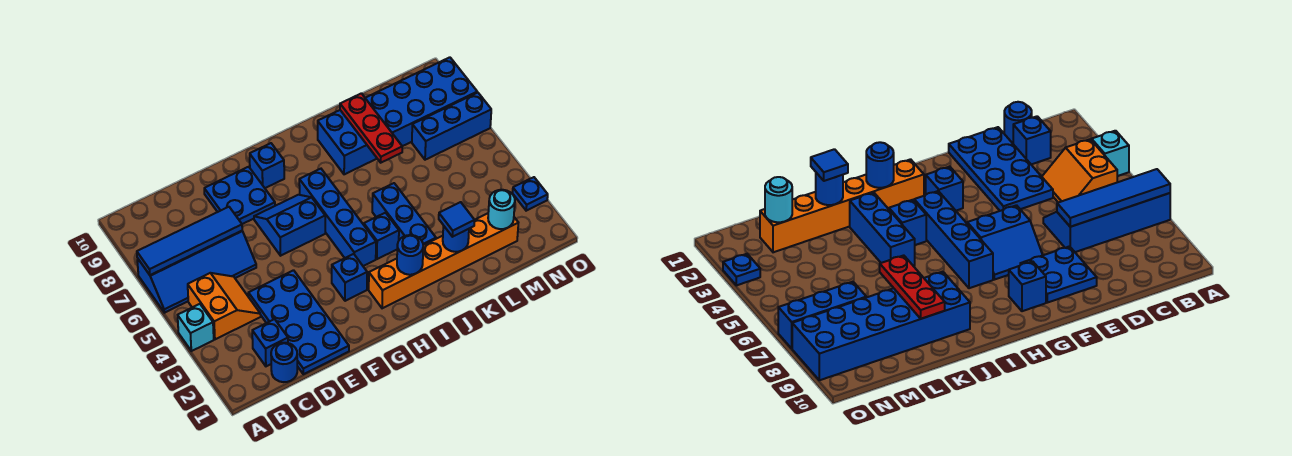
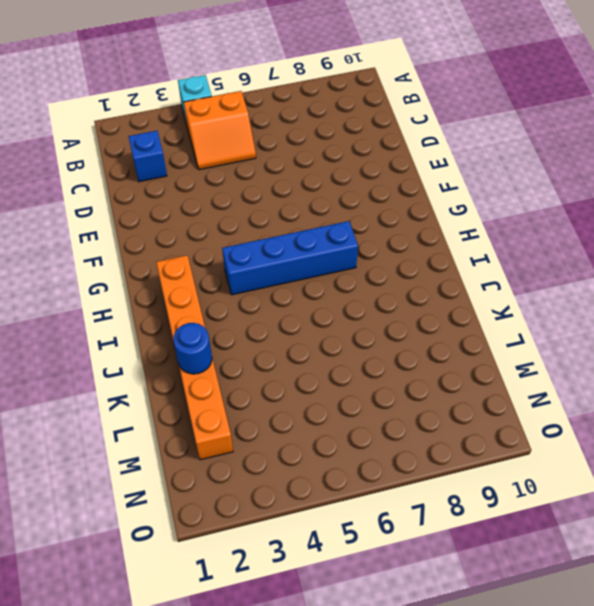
none -> blue 2x4 slope [137,231,256,313]
none -> blue 1x1 round brick [271,343,297,382]
none -> blue 2x4 plate [248,270,349,374]

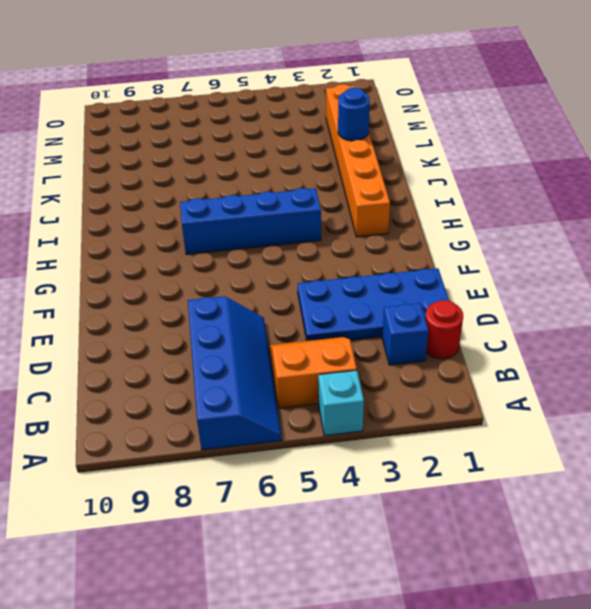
red 1x1 round brick [425,300,463,359] -> blue 1x1 round brick [271,343,297,382]
none -> blue 2x2 plate [204,167,275,224]
none -> blue 2x2 slope [254,195,325,256]
none -> blue 1x1 brick [332,254,367,301]

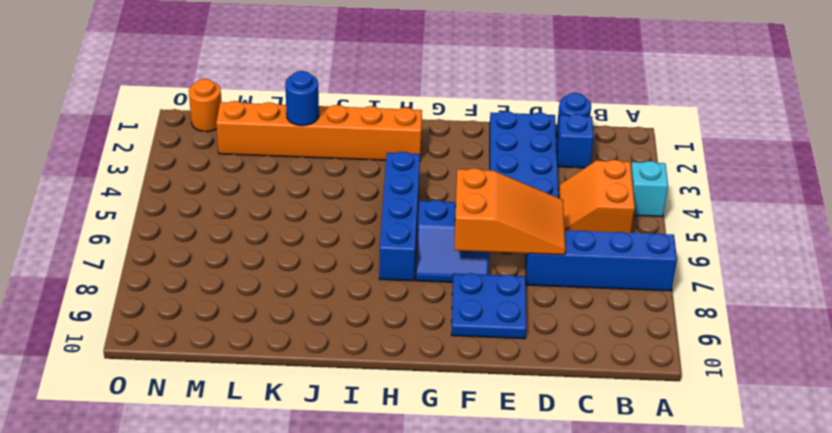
orange 2x3 slope [454,168,565,255] -> blue 1x4 tile [137,207,242,275]
orange 1x1 round brick [189,79,222,132] -> none
none -> blue 1x1 brick [332,254,367,301]
none -> blue 1x1 brick [250,143,284,188]
none -> blue 1x1 brick [364,213,399,259]

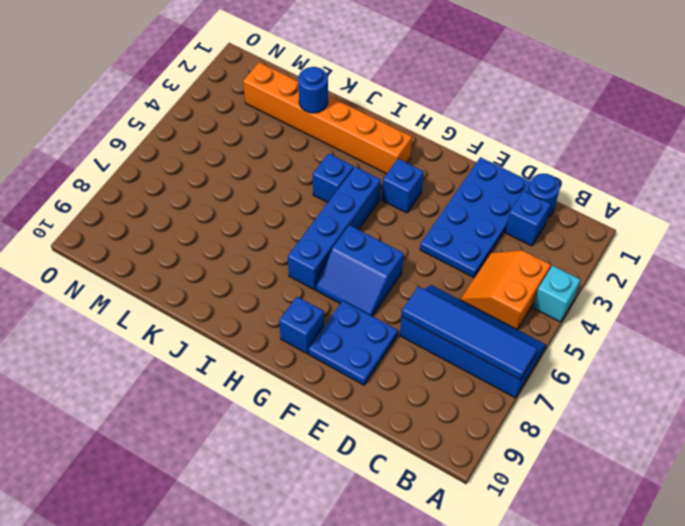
none -> blue 1x3 brick [372,183,436,245]
none -> blue 2x6 brick [318,57,477,174]
none -> blue 1x3 brick [412,92,491,160]

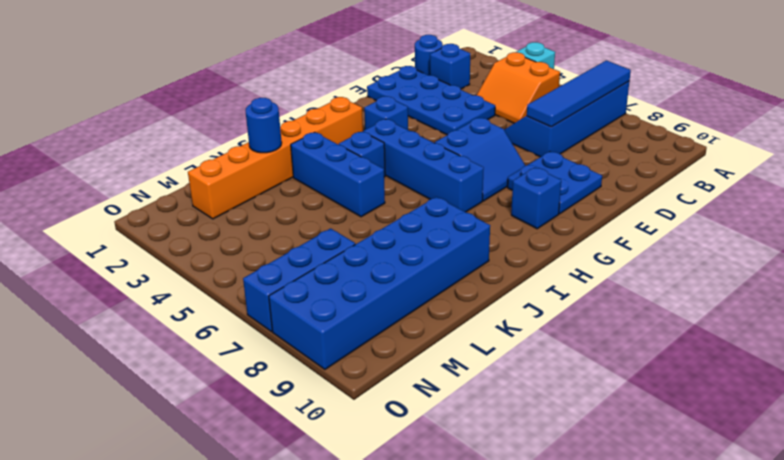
none -> blue 1x1 plate [513,177,548,211]
none -> blue 1x1 round brick [397,235,423,275]
none -> red 1x3 plate [340,93,402,163]

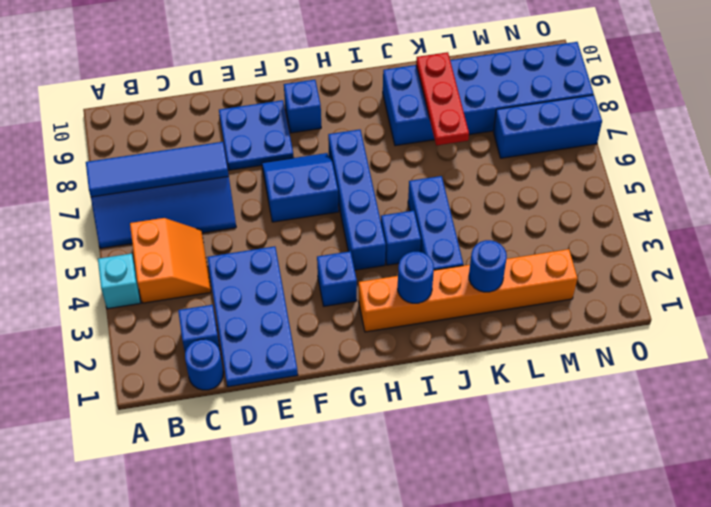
none -> blue 1x1 plate [513,177,548,211]
none -> cyan 1x1 round brick [488,190,515,229]
none -> blue 1x1 tile [439,202,475,237]

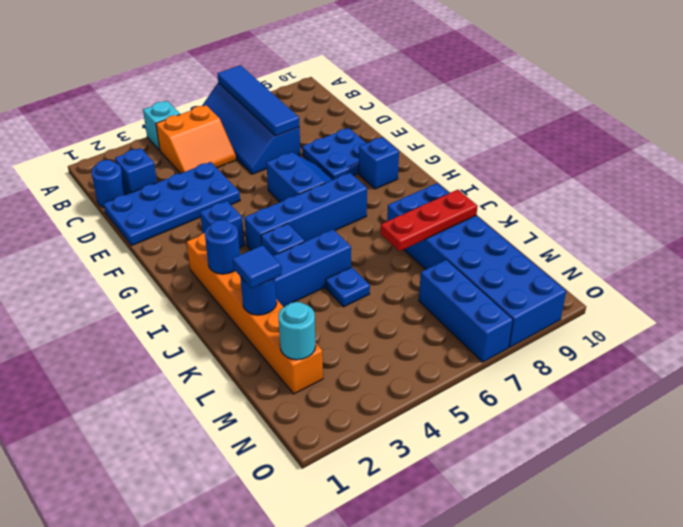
blue 1x1 plate [326,267,370,307] -> blue 1x1 plate moved to [513,177,548,211]

